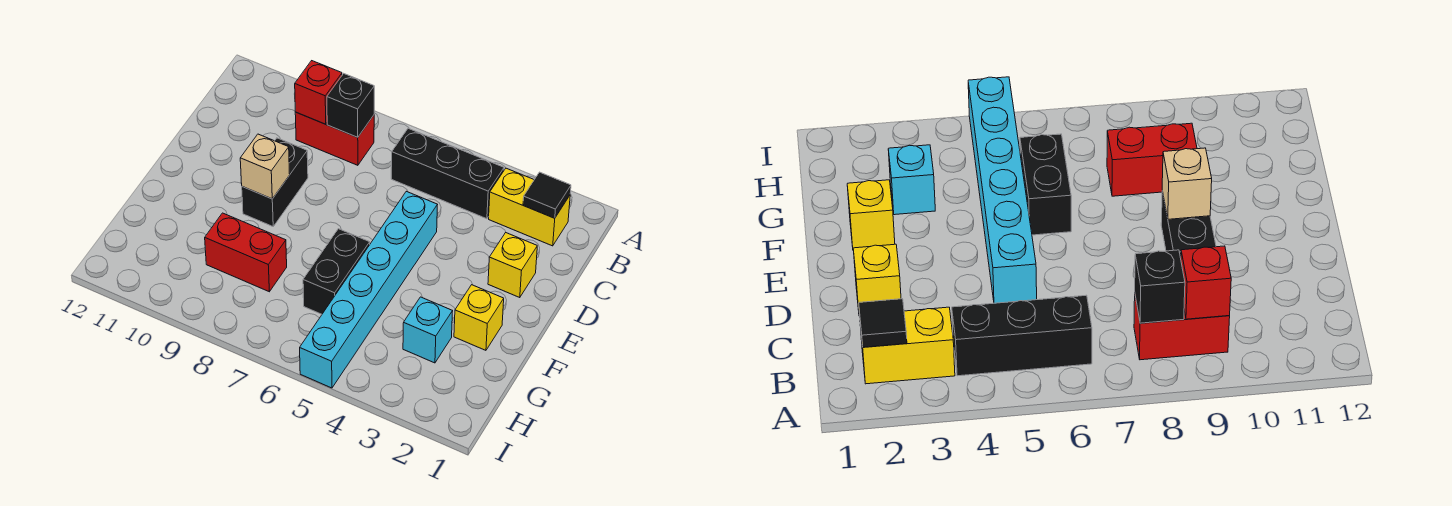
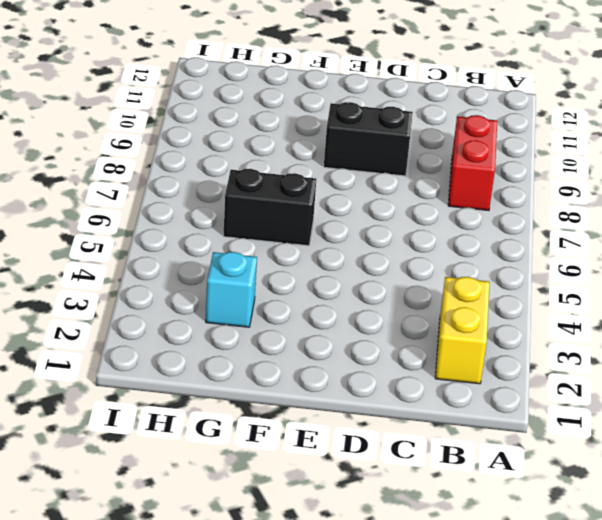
none -> black 1x3 brick [391,128,504,219]
none -> yellow 1x1 brick [488,233,537,298]
none -> cyan 1x6 brick [300,191,437,388]

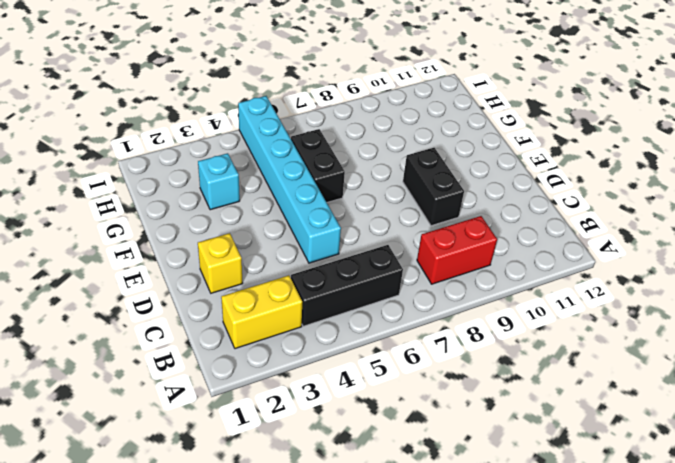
none -> yellow 1x1 brick [454,285,504,350]
none -> red 1x2 brick [205,213,287,292]
none -> black 1x1 tile [523,172,571,218]

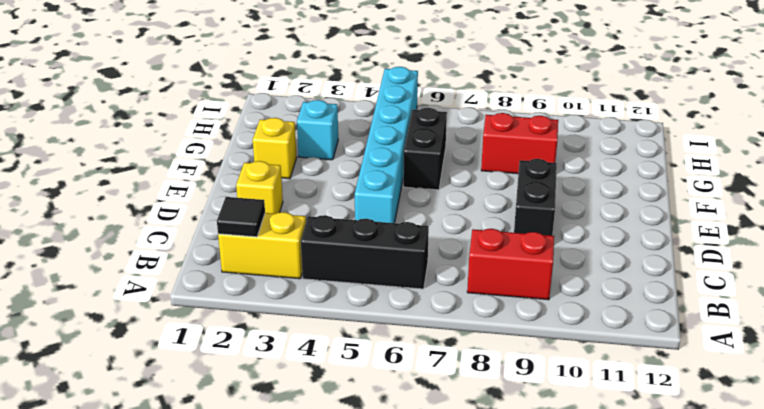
none -> black 1x1 brick [327,74,374,137]
none -> red 1x1 brick [295,61,342,124]
none -> tan 1x1 brick [240,134,290,199]

